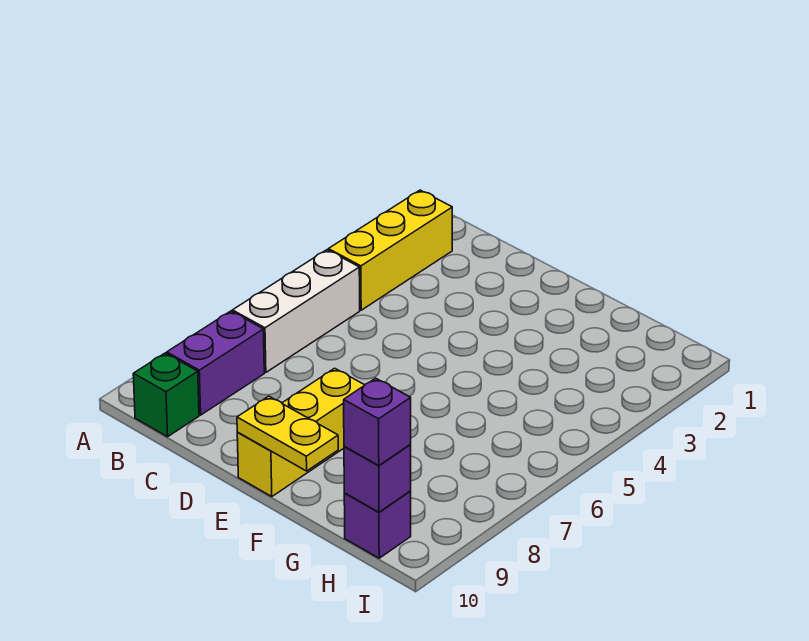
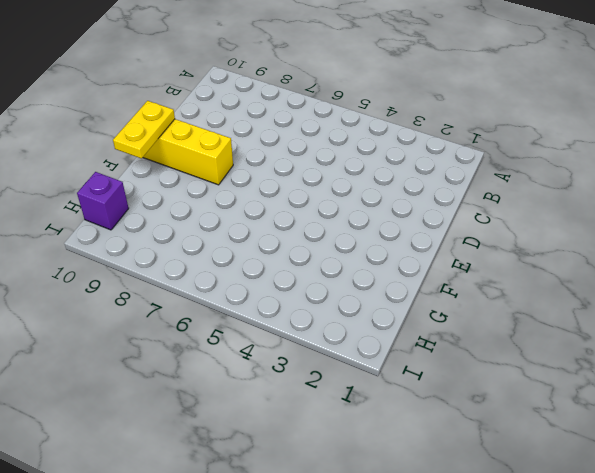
none -> yellow 1x3 brick [328,190,452,310]
none -> white 1x3 brick [232,250,360,372]

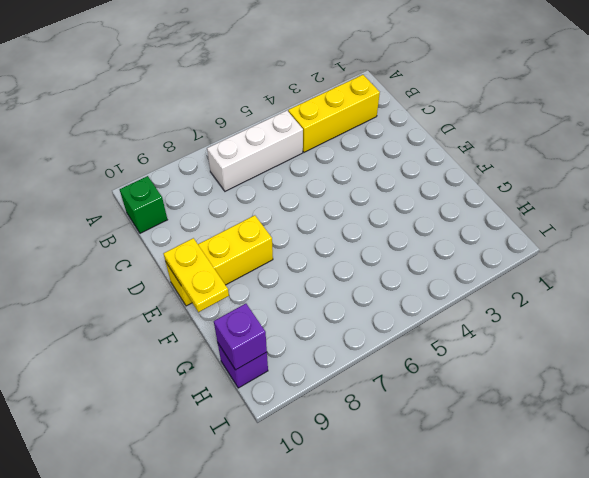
none -> purple 1x2 brick [167,311,264,415]
none -> purple 1x1 brick [344,378,411,466]

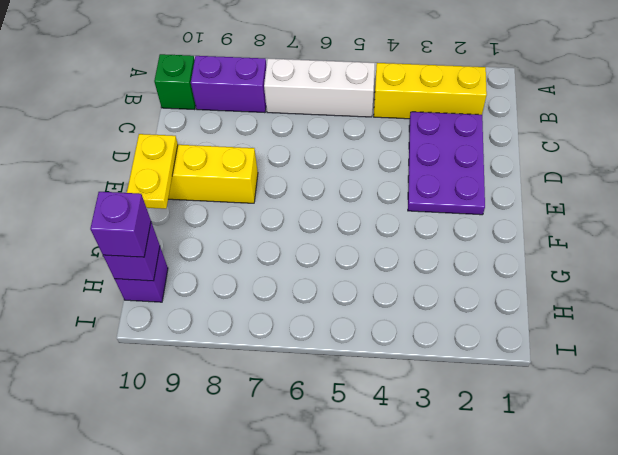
purple 2x3 plate [408,112,485,215] -> none

